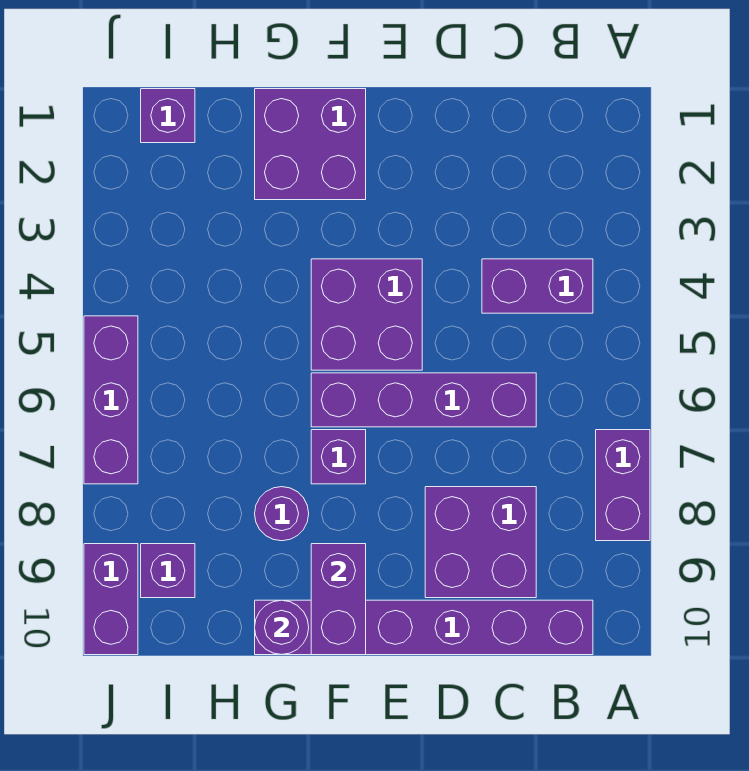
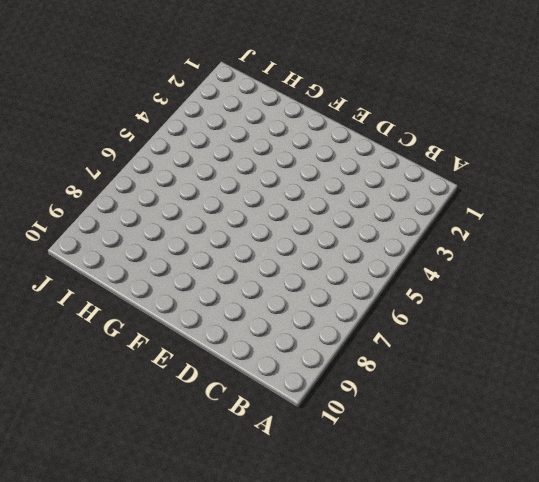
none -> purple 1x2 brick [596,430,650,541]
none -> purple 1x2 brick [482,259,593,313]
none -> purple 1x6 brick [255,600,593,655]

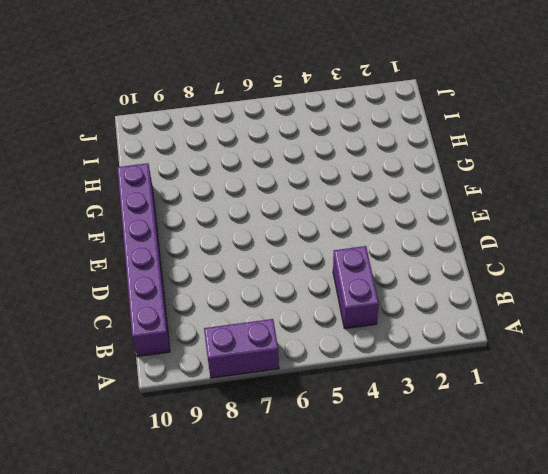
none -> purple 1x4 brick [311,373,536,427]
none -> purple 2x2 brick [425,487,536,598]
none -> purple 2x2 brick [311,259,422,370]

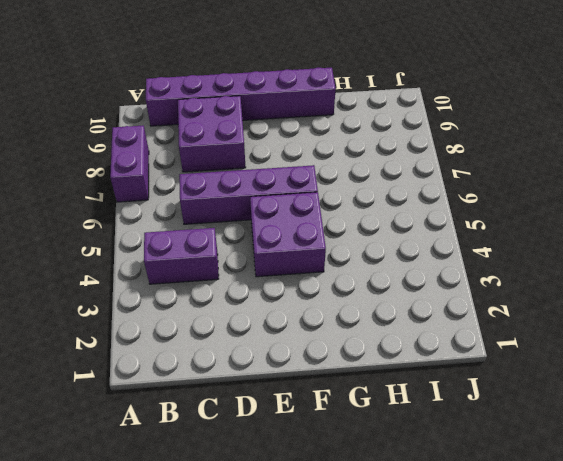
none -> purple 2x2 brick [255,89,366,200]
none -> purple 1x1 brick [311,430,366,484]
none -> purple 1x1 round brick [255,487,309,541]

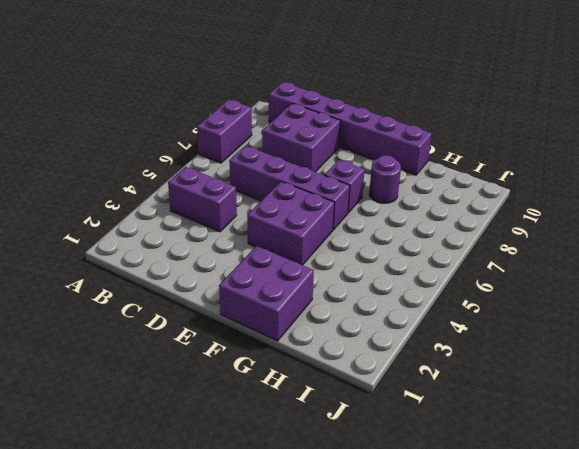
none -> purple 1x1 brick [141,89,195,143]
none -> purple 1x1 brick [141,544,195,598]
none -> purple 1x3 brick [84,316,138,484]

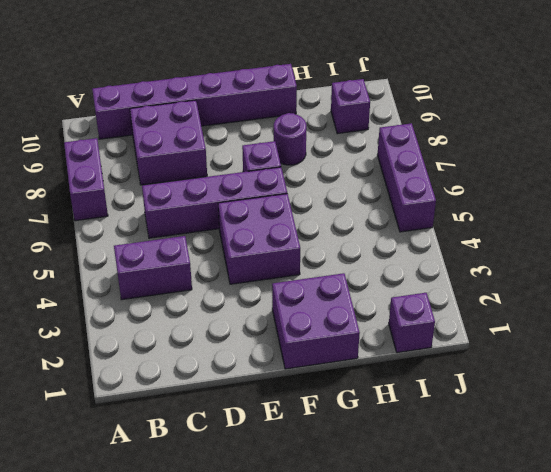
none -> purple 1x2 brick [84,544,138,655]
none -> purple 1x2 brick [311,544,366,655]
none -> purple 1x1 round brick [255,600,309,655]

